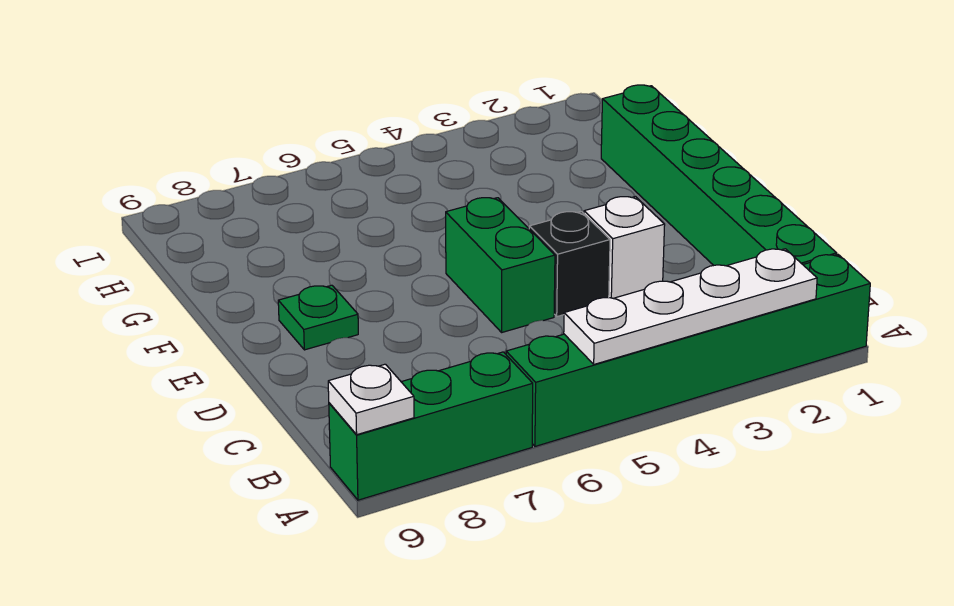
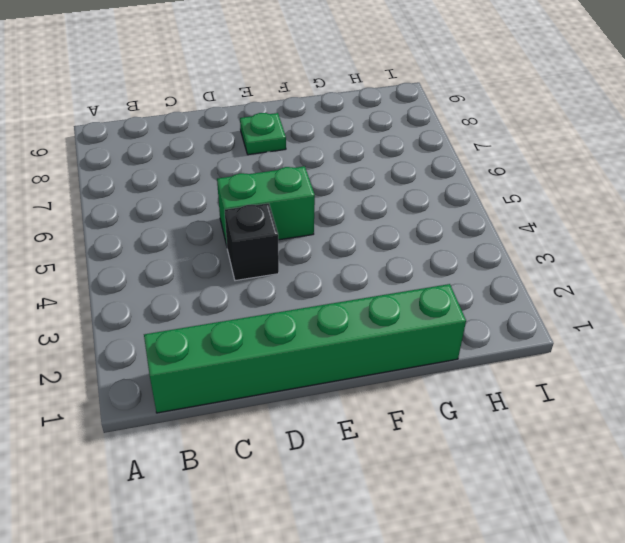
none -> green 1x6 brick [506,255,870,446]
none -> green 1x3 brick [329,352,533,500]

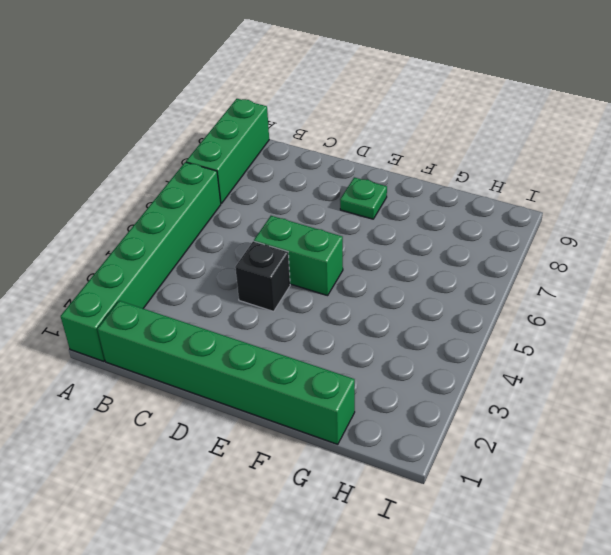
none -> white 1x1 brick [584,197,665,298]
none -> white 1x4 plate [564,249,817,364]

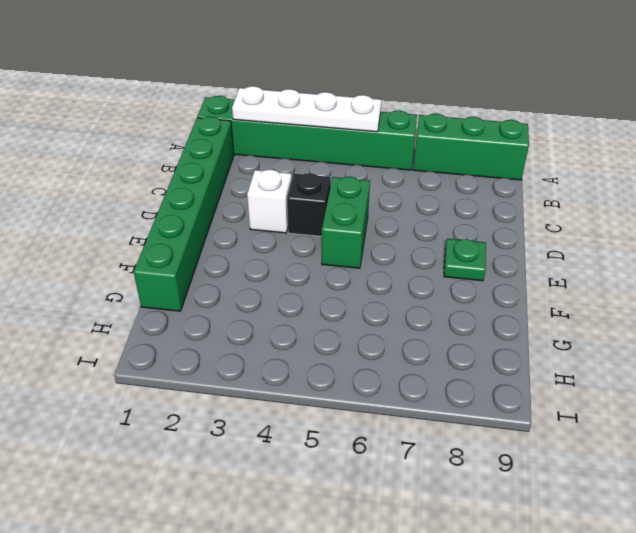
none -> white 1x1 plate [328,364,414,435]

